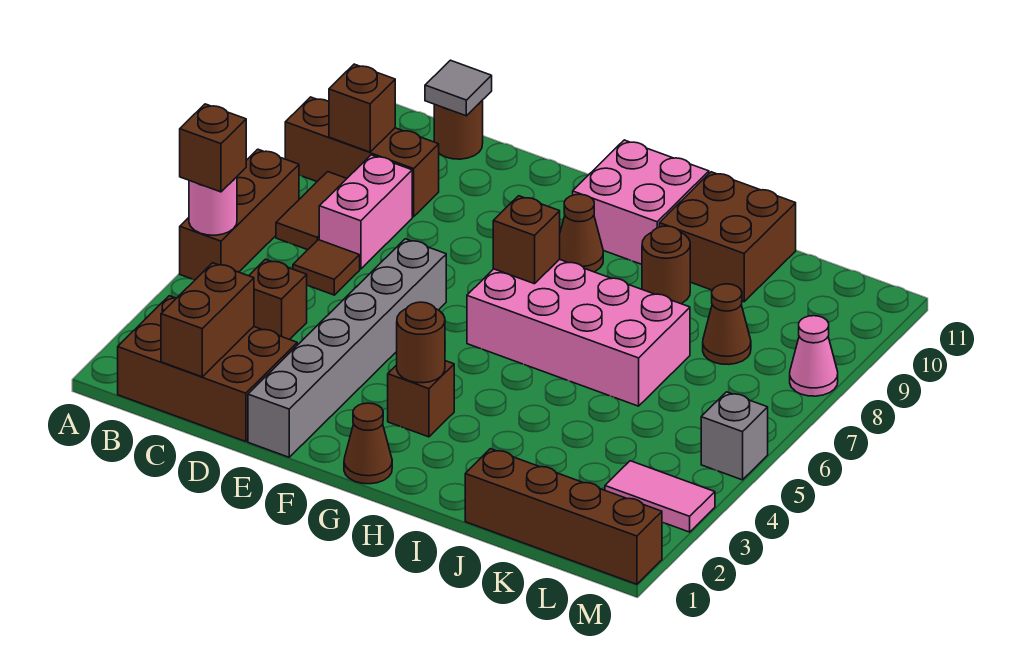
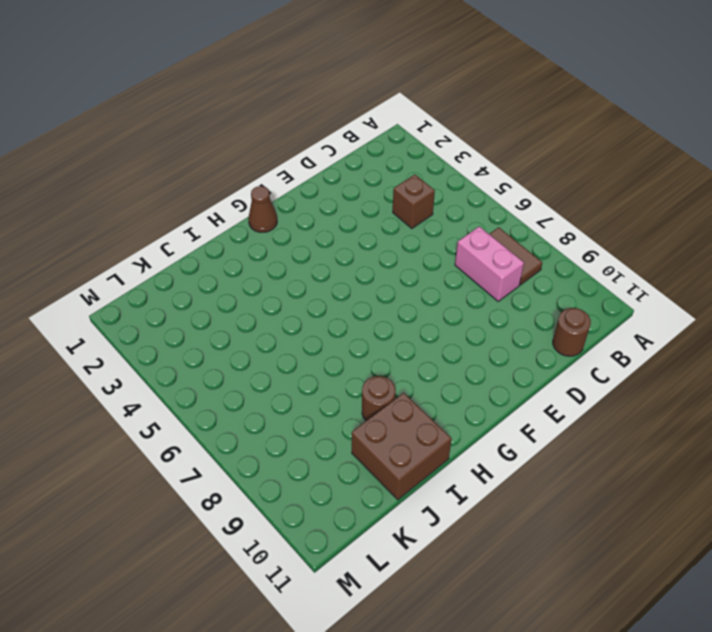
none -> brown 1x3 brick [180,149,299,280]
none -> brown 1x3 brick [285,97,439,217]
none -> brown 2x3 brick [118,296,297,442]

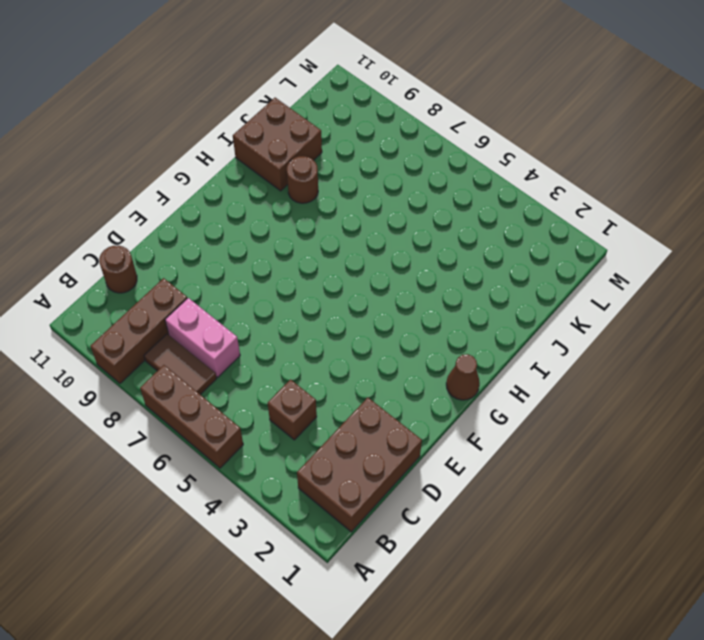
none -> brown 1x1 tile [293,240,360,295]
none -> grey 1x6 brick [248,239,446,457]
none -> brown 1x1 brick [388,361,454,437]

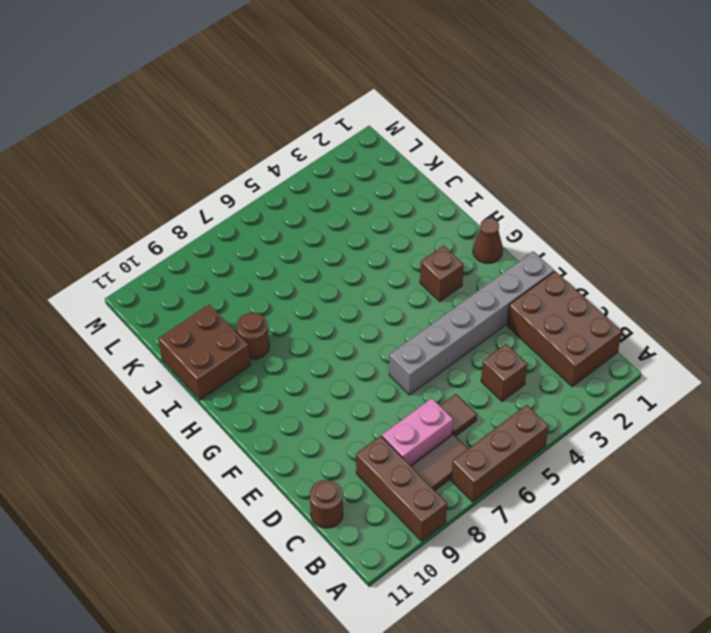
none -> pink 2x4 brick [467,259,690,406]
none -> brown 1x1 cone [560,194,603,272]
none -> pink 2x2 brick [573,140,709,264]

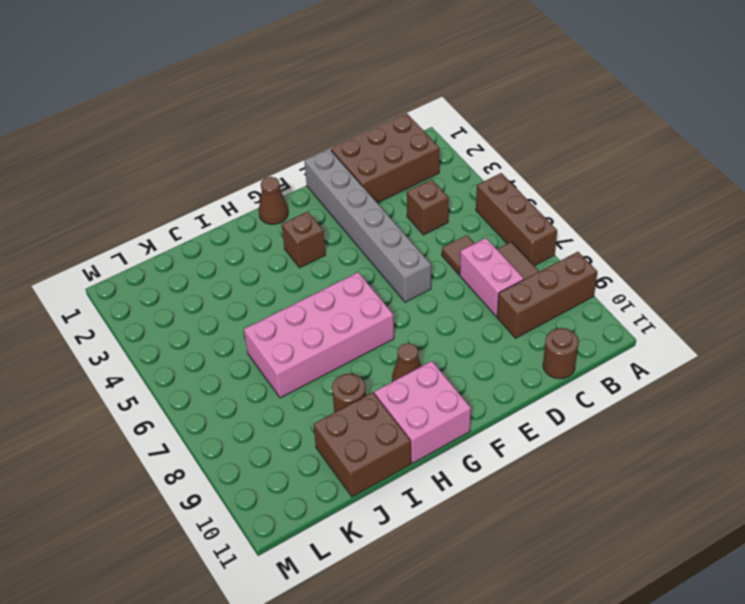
none -> brown 1x4 brick [465,449,662,584]
none -> brown 1x1 cone [703,284,751,365]
none -> pink 1x2 tile [605,461,715,532]

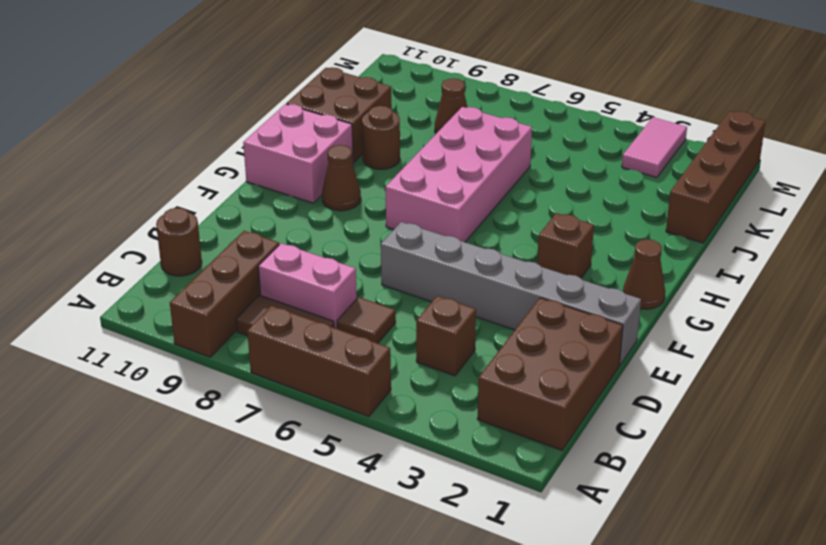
none -> grey 1x1 brick [701,392,768,480]
none -> pink 1x1 cone [790,316,838,396]
none -> pink 1x1 round brick [189,177,237,235]

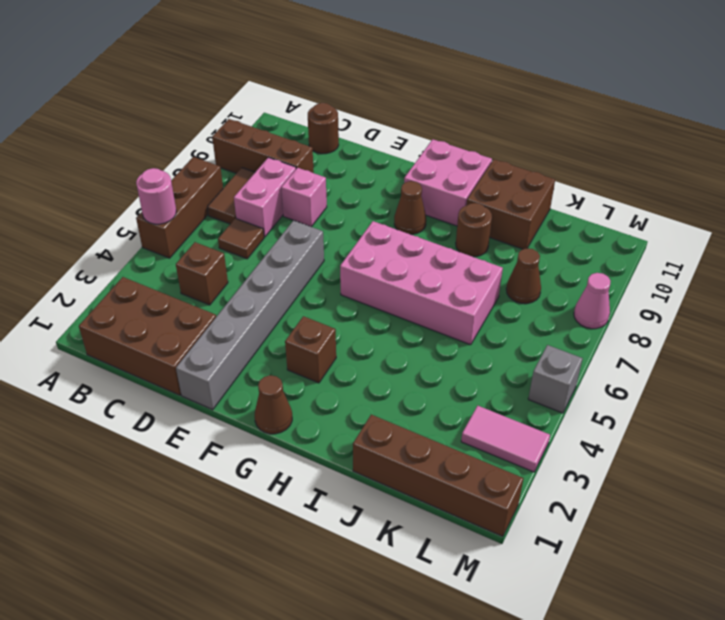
pink 1x1 brick [281,168,327,227] -> none
none -> brown 1x1 brick [329,64,395,152]
none -> brown 1x2 brick [161,263,254,377]
none -> grey 1x1 tile [425,60,492,116]

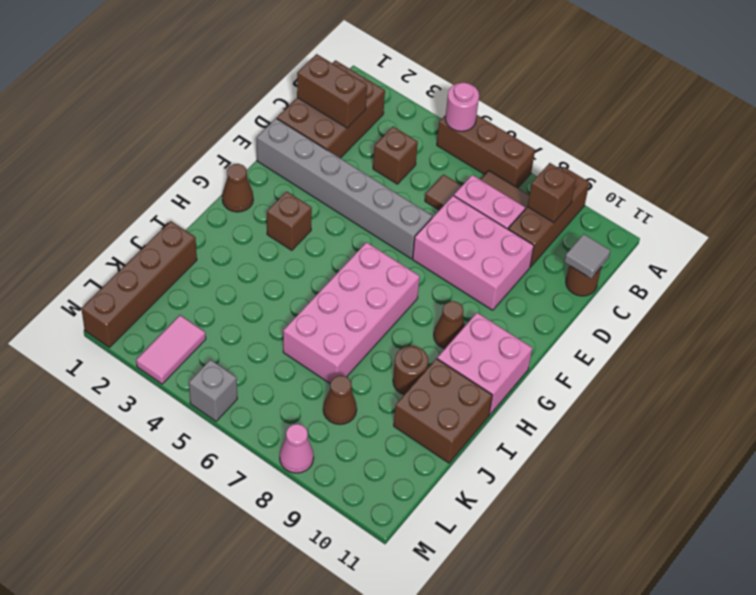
pink 2x3 brick [413,196,534,310] -> none
none -> brown 1x1 round brick [397,302,445,383]
none -> brown 1x1 brick [493,196,560,284]
none -> brown 1x1 brick [180,104,246,192]

